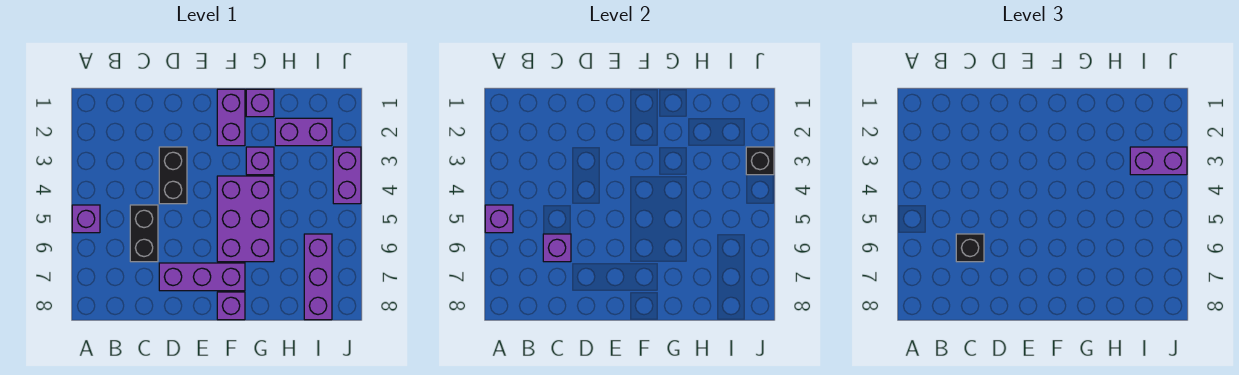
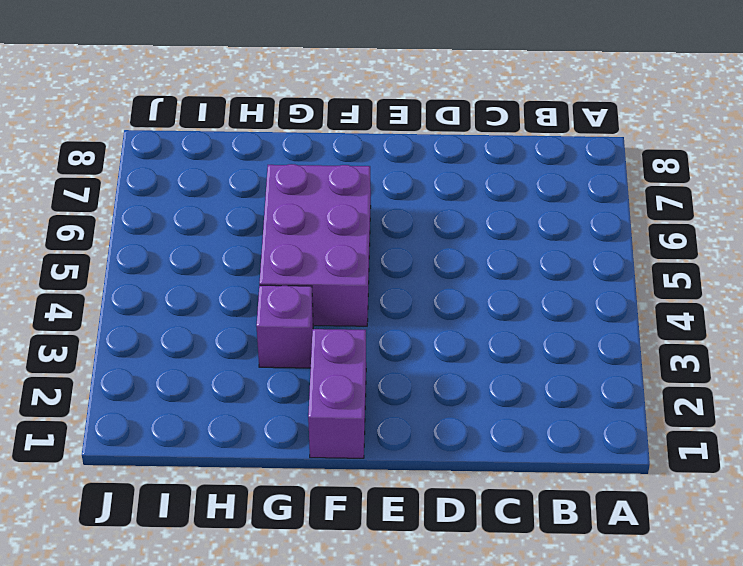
none -> purple 1x1 brick [72,205,100,233]
none -> black 1x2 brick [130,205,158,262]
none -> black 1x2 brick [159,147,187,204]

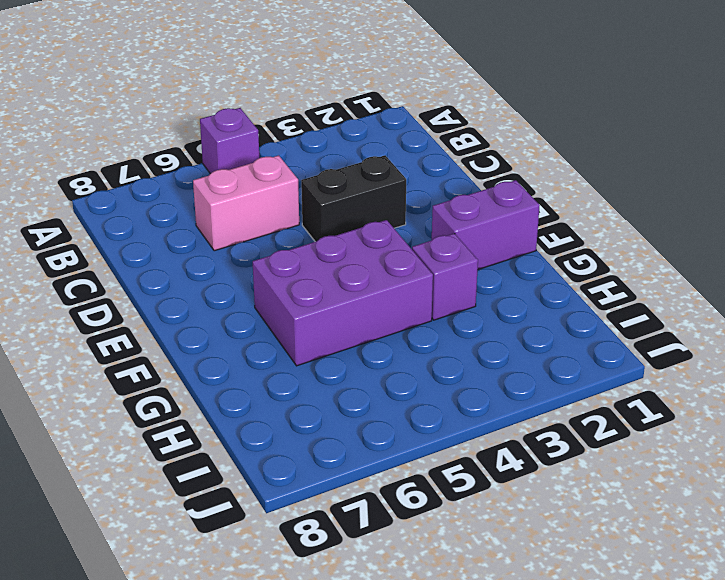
pink 1x2 brick [193,156,299,251] -> black 1x2 brick [130,205,158,262]
none -> purple 1x3 brick [159,263,245,291]
none -> purple 1x1 brick [217,292,245,320]
none -> purple 1x1 brick [246,89,274,117]

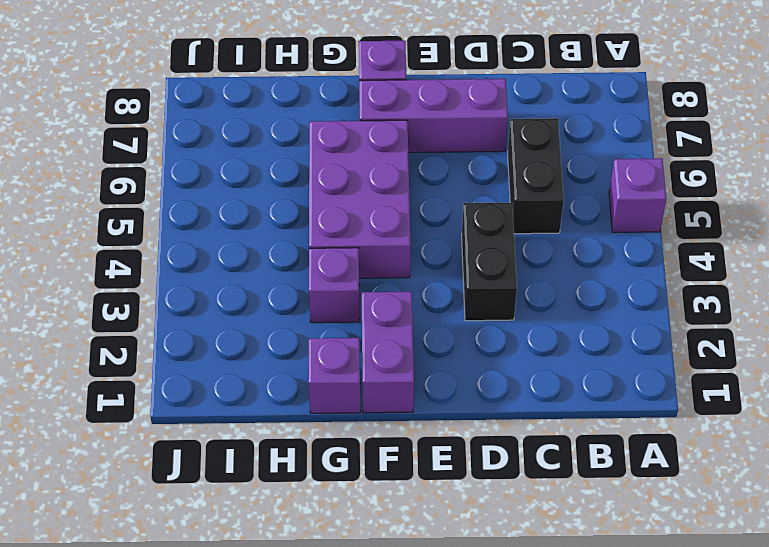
none -> purple 1x2 brick [275,118,332,146]
none -> purple 1x3 brick [304,234,332,320]
none -> purple 1x2 brick [333,147,361,204]

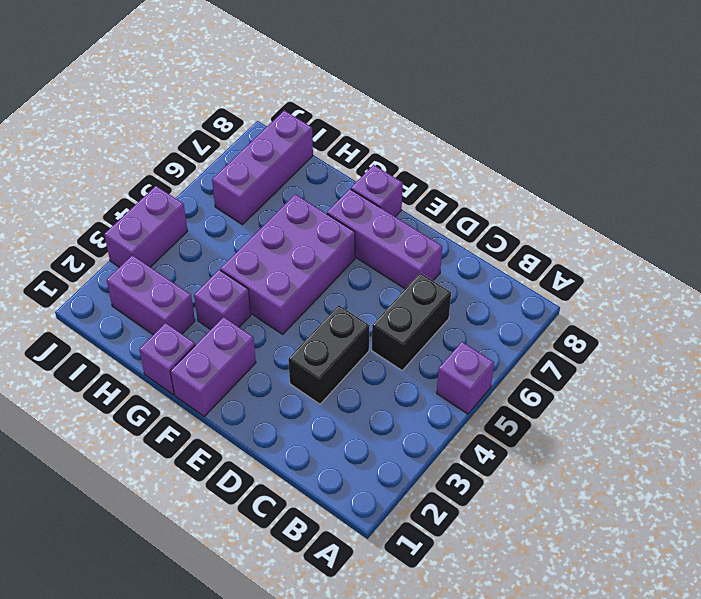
none -> purple 1x1 brick [485,205,513,233]
none -> purple 1x1 brick [543,234,571,262]
none -> black 1x1 brick [746,147,774,175]

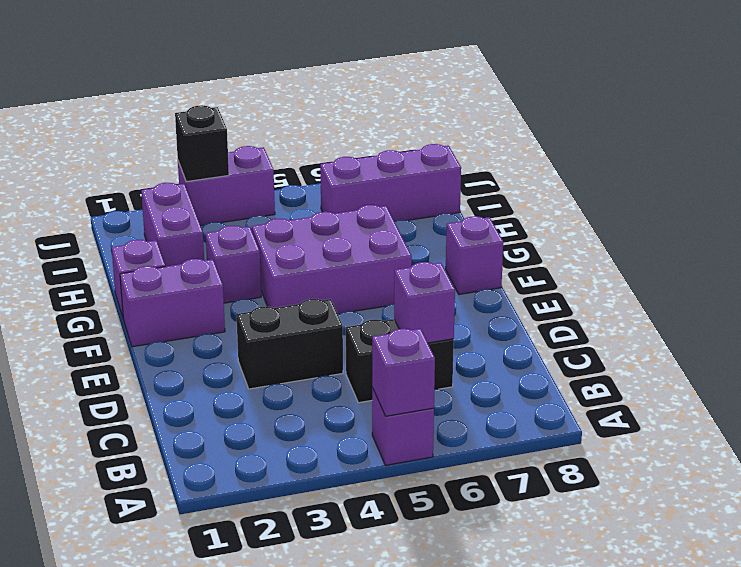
none -> purple 1x3 brick [159,263,245,291]
none -> black 1x1 brick [956,234,984,262]
none -> purple 1x2 brick [1130,147,1187,175]

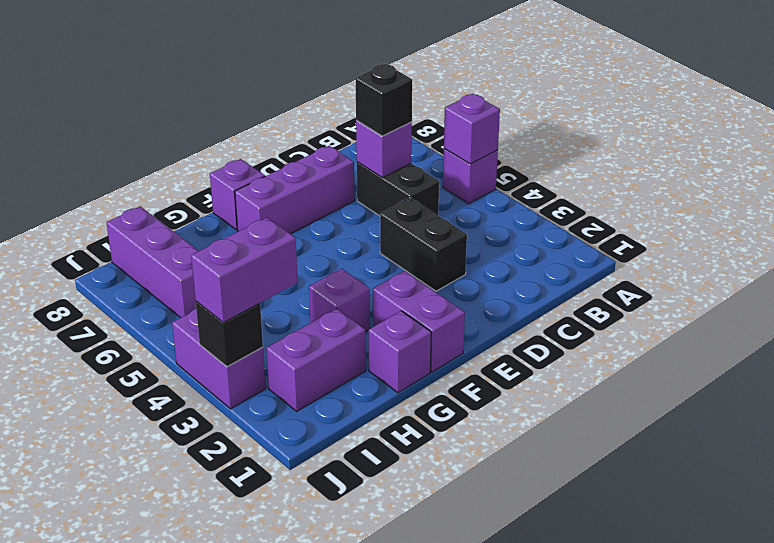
none -> purple 2x3 brick [217,176,274,262]

